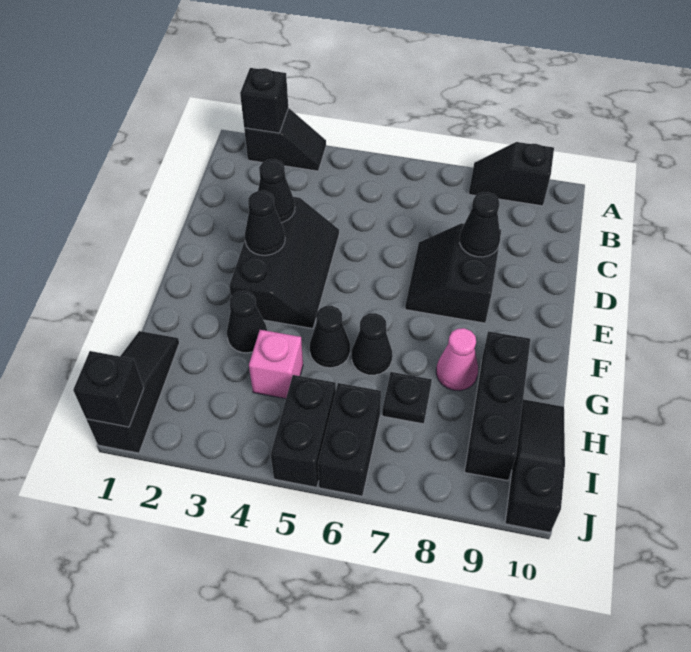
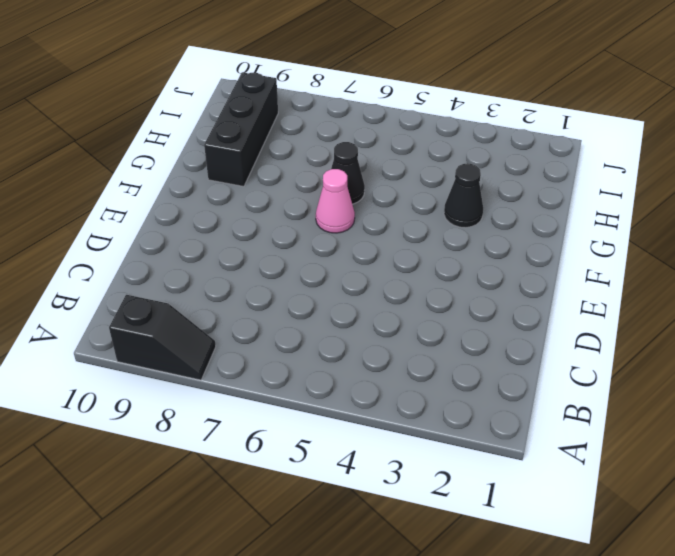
pink 1x1 cone [316,169,355,233] -> pink 1x1 cone moved to [436,328,478,391]
none -> black 1x2 slope [244,108,326,171]
none -> black 2x3 slope [229,197,339,329]
none -> black 2x2 slope [405,223,501,323]

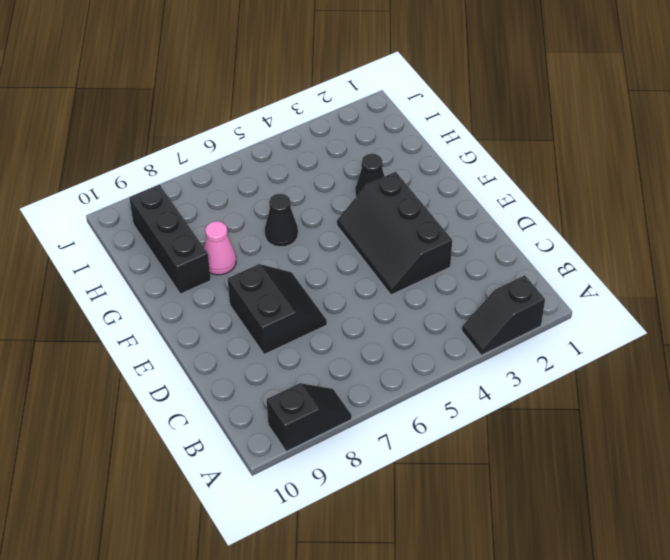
none -> black 1x1 cone [310,306,350,368]
none -> black 1x3 slope [86,331,179,453]
none -> pink 1x1 brick [249,330,303,399]

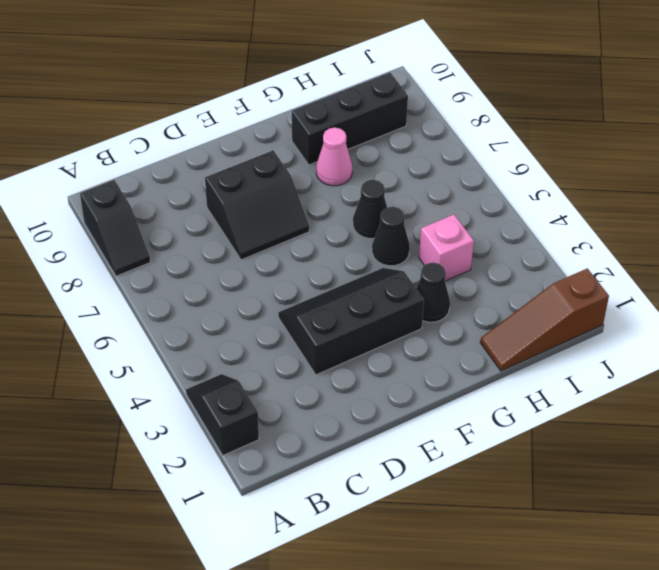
brown 1x3 slope [480,268,609,371] -> black 1x3 slope [86,331,179,453]
none -> black 1x1 plate [382,372,432,424]
none -> black 1x3 slope [505,399,565,532]
none -> black 1x2 brick [271,375,336,487]

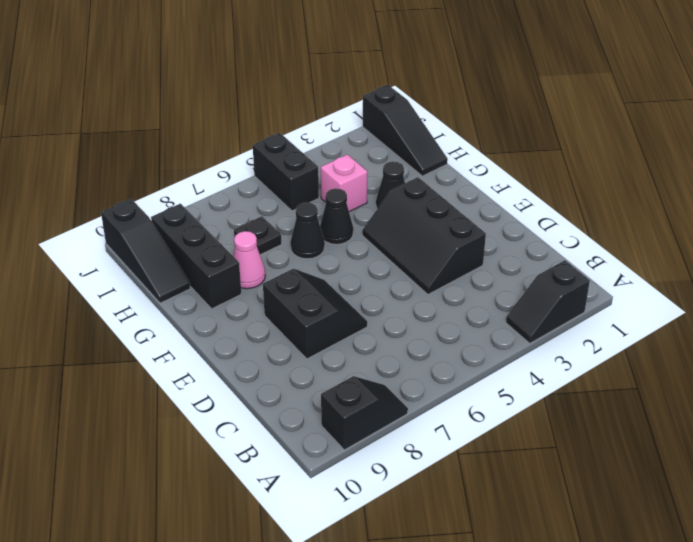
none -> black 1x2 brick [318,383,381,496]
none -> black 1x1 brick [240,68,288,133]
none -> black 1x1 cone [258,159,295,223]

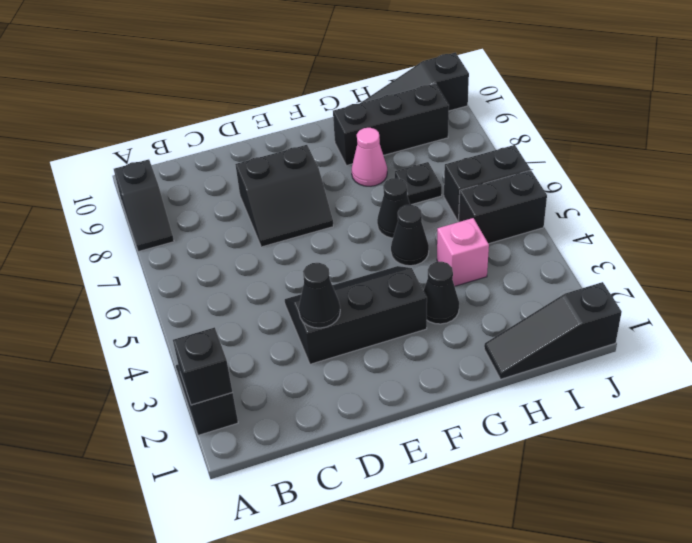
none -> black 1x1 cone [460,192,500,257]
none -> black 1x1 cone [245,191,285,255]
none -> black 1x1 brick [73,351,144,427]

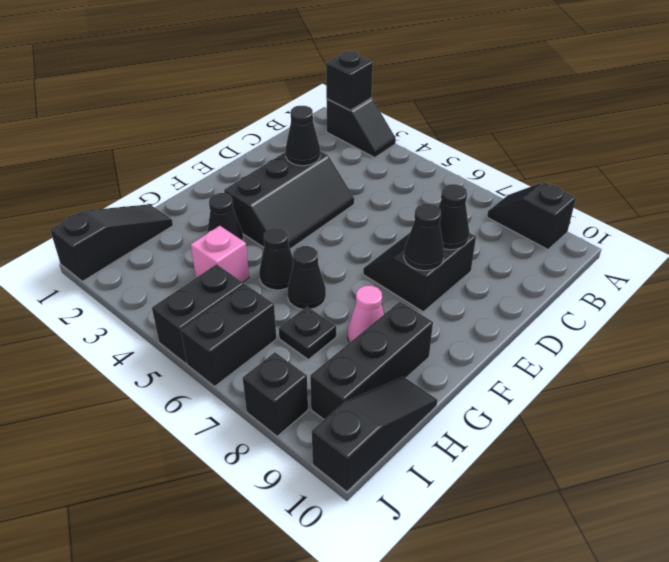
black 1x1 cone [404,204,444,271] -> black 1x1 cone moved to [245,191,285,255]
black 1x1 brick [243,352,308,436] -> black 1x1 brick moved to [73,351,144,427]

